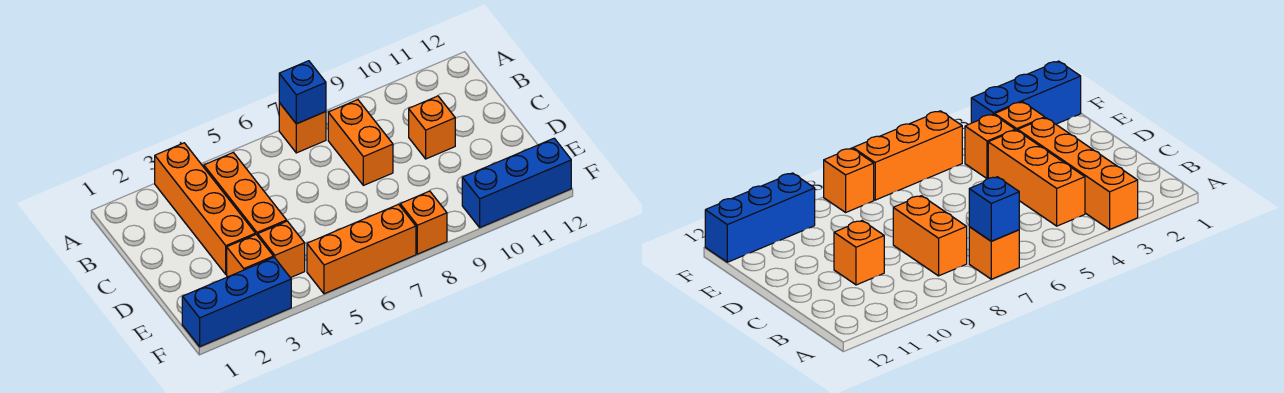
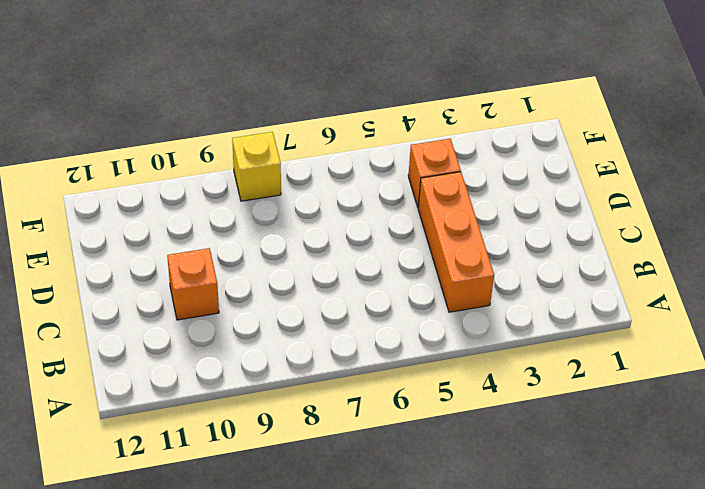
yellow 1x1 brick [232,132,281,201] -> orange 1x1 brick [400,191,447,254]
none -> orange 1x4 brick [155,143,255,274]
none -> orange 1x1 brick [279,103,326,153]
none -> orange 1x2 brick [328,100,393,185]

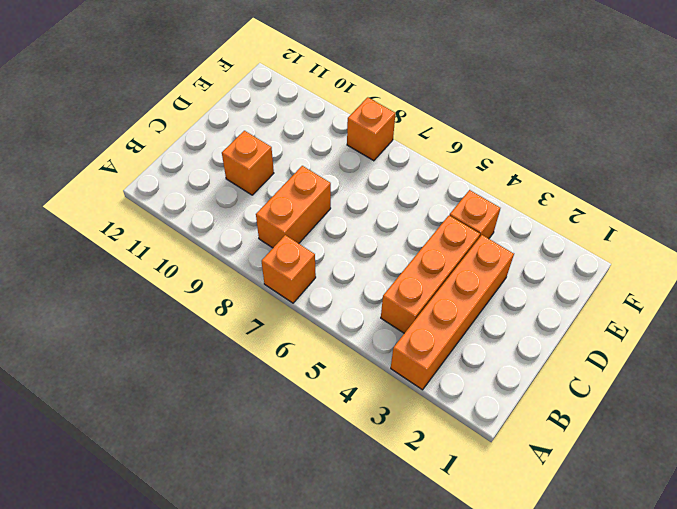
none -> orange 1x1 brick [227,234,273,277]
none -> blue 1x3 brick [182,257,291,347]
none -> orange 1x3 brick [307,204,416,294]

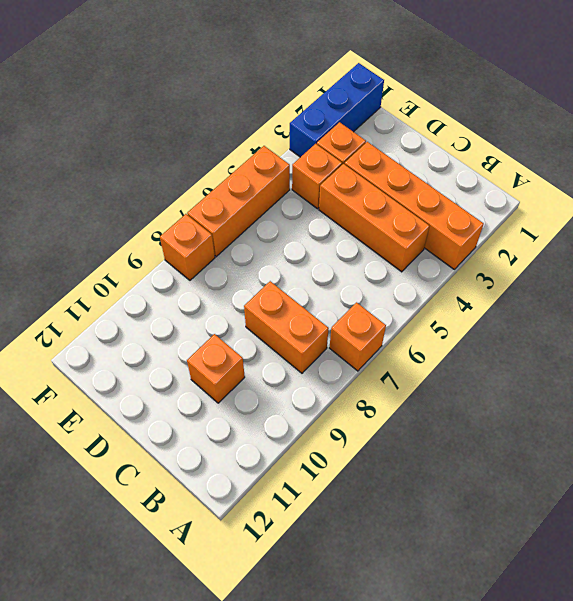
none -> blue 1x3 brick [462,138,571,227]
none -> blue 1x1 brick [279,61,326,124]

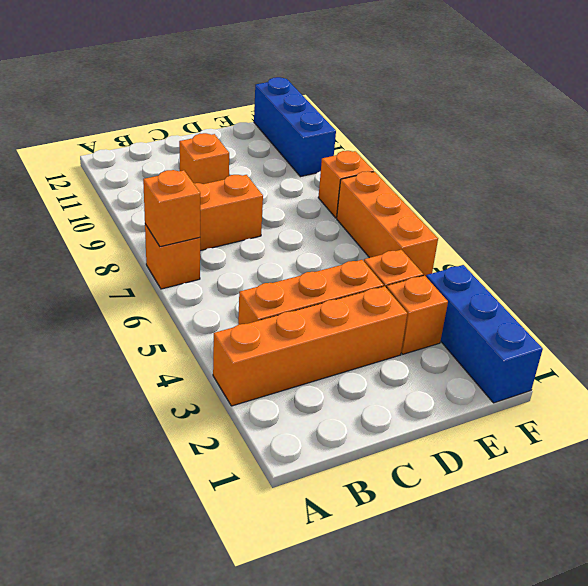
orange 1x1 brick [143,170,200,247] -> blue 1x1 brick [279,61,326,124]

